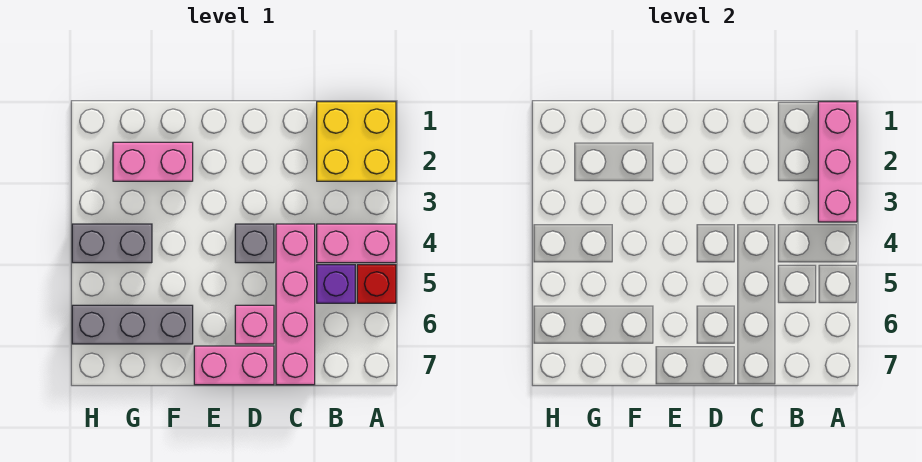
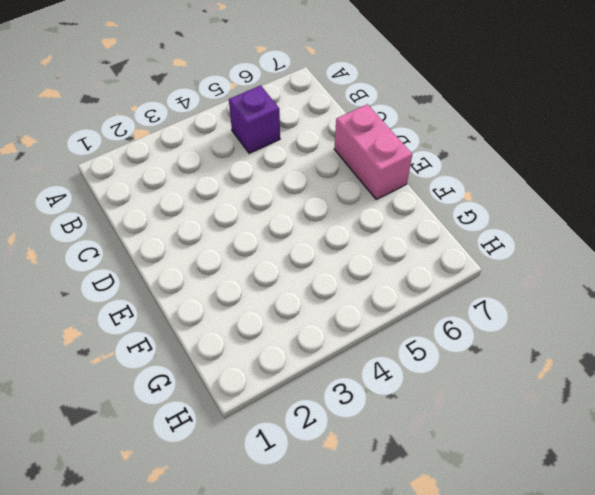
none -> yellow 2x2 brick [317,102,396,181]
none -> pink 1x2 brick [317,224,396,263]
none -> red 1x1 brick [357,265,396,303]

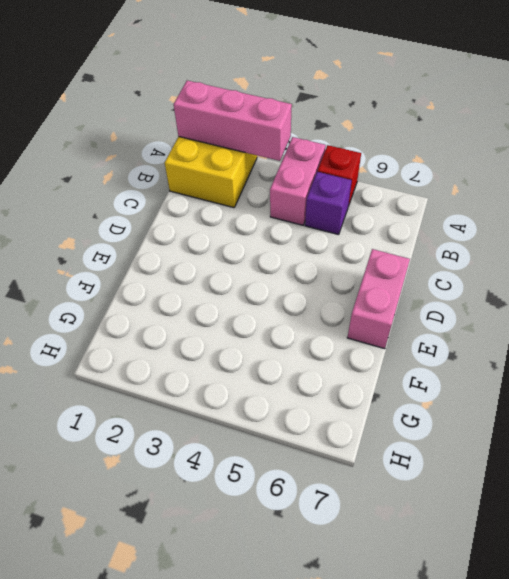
none -> pink 1x4 brick [276,224,315,385]
none -> grey 1x1 brick [235,224,274,263]
none -> pink 1x1 brick [235,305,274,344]

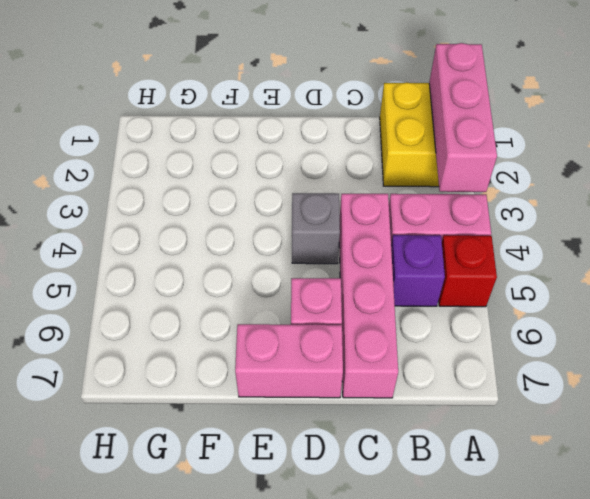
none -> pink 1x2 brick [113,142,193,181]
none -> grey 1x3 brick [72,305,193,344]
none -> grey 1x2 brick [72,224,152,263]

